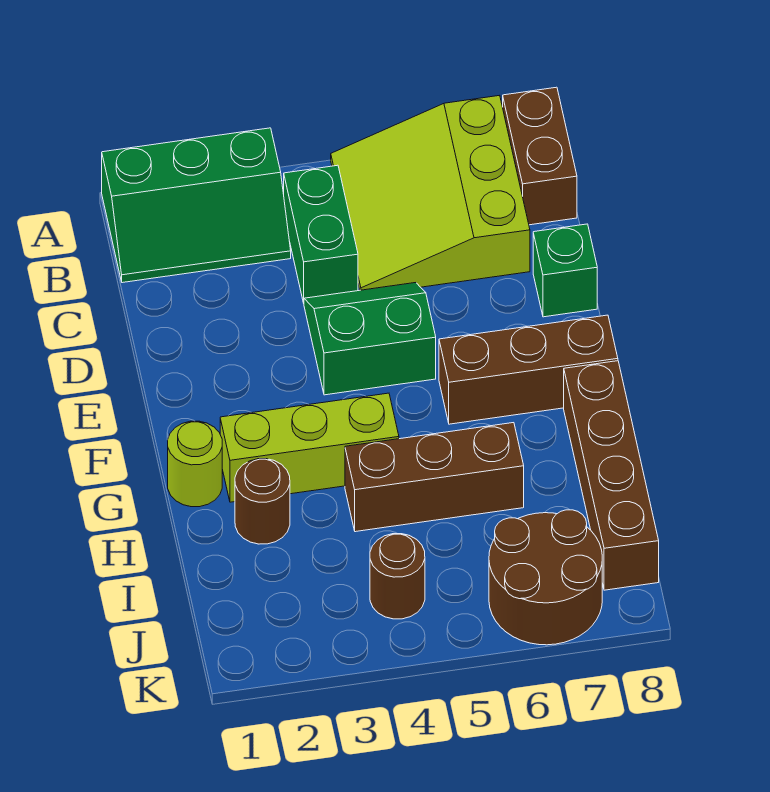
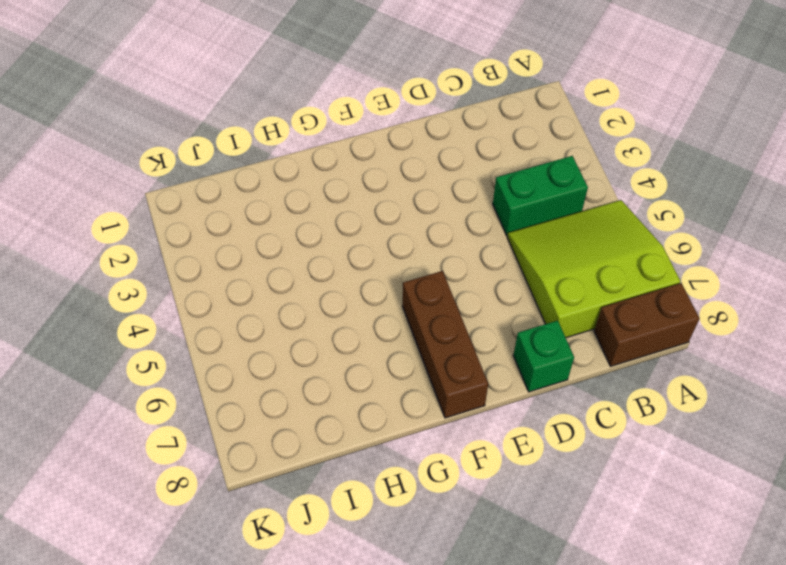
none -> green 2x3 slope [102,128,291,283]
none -> green 2x2 slope [304,283,436,395]
none -> lime 1x1 round brick [168,421,222,507]

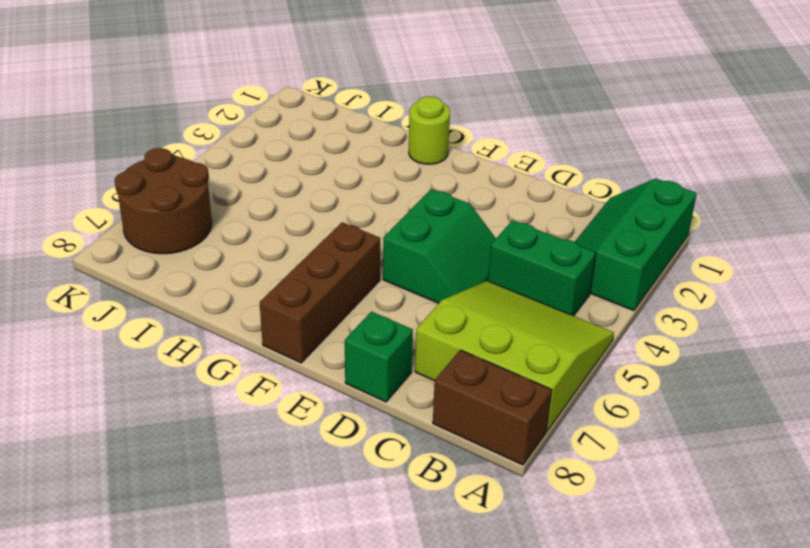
none -> lime 1x3 brick [220,393,399,502]
none -> brown 1x4 brick [564,361,659,590]
none -> brown 1x1 round brick [235,459,290,544]

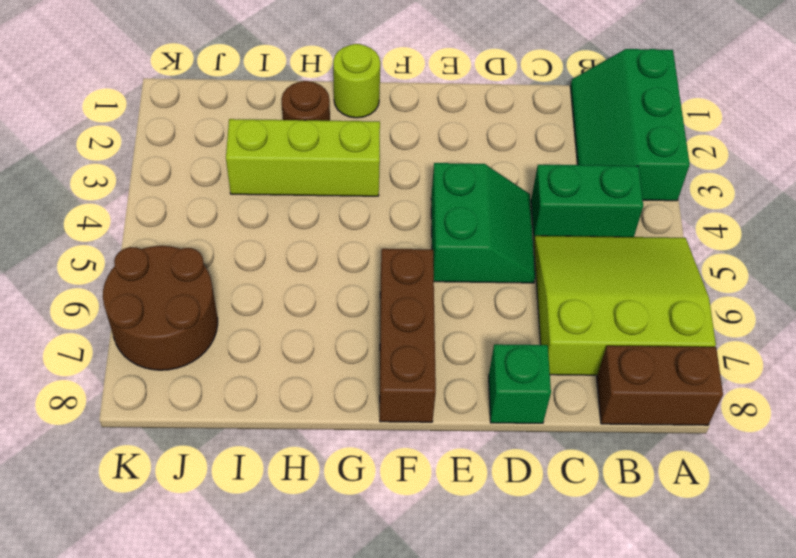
lime 1x3 brick [226,119,380,196] -> lime 1x3 brick turned to [220,393,399,502]
none -> brown 1x4 brick [564,361,659,590]
none -> brown 1x3 brick [345,423,524,532]
none -> brown 1x1 round brick [370,534,425,619]

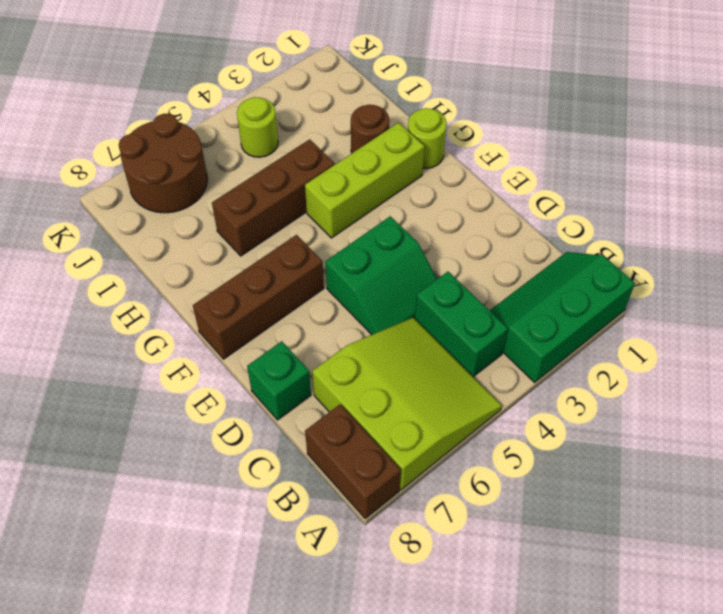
lime 1x1 round brick [237,97,278,157] -> brown 1x1 round brick [370,534,425,619]
none -> brown 1x4 brick [564,361,659,590]

